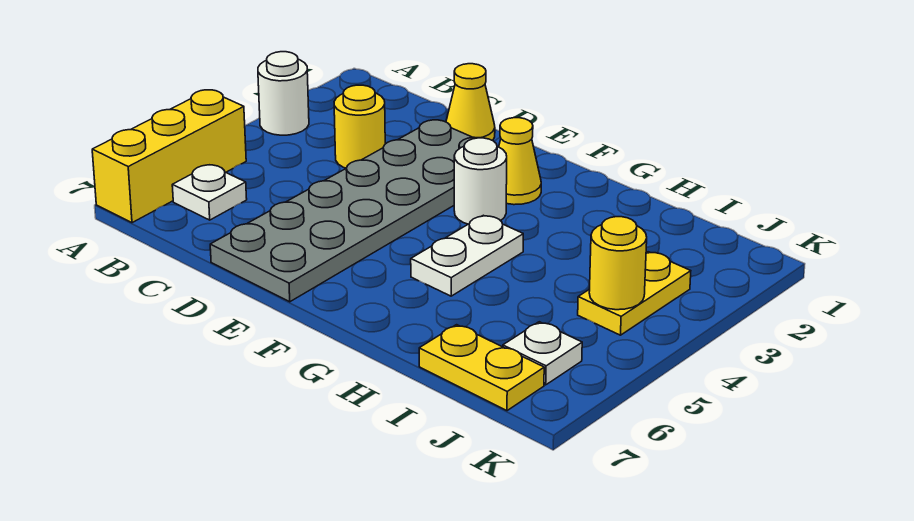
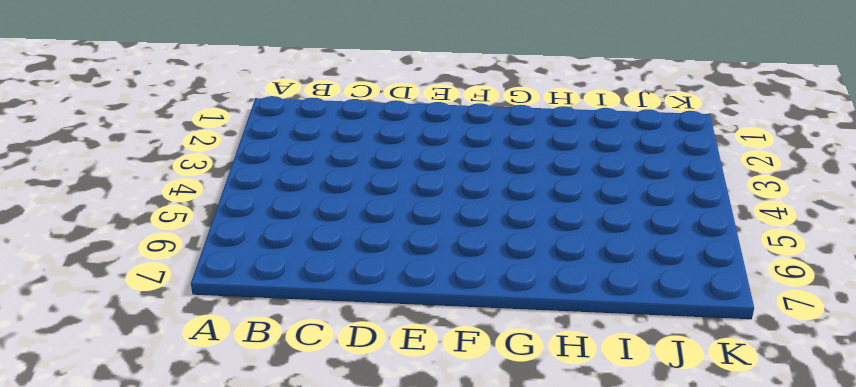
none -> white 1x1 round brick [258,52,309,135]
none -> yellow 1x3 brick [92,90,246,223]
none -> white 1x1 plate [172,165,247,220]

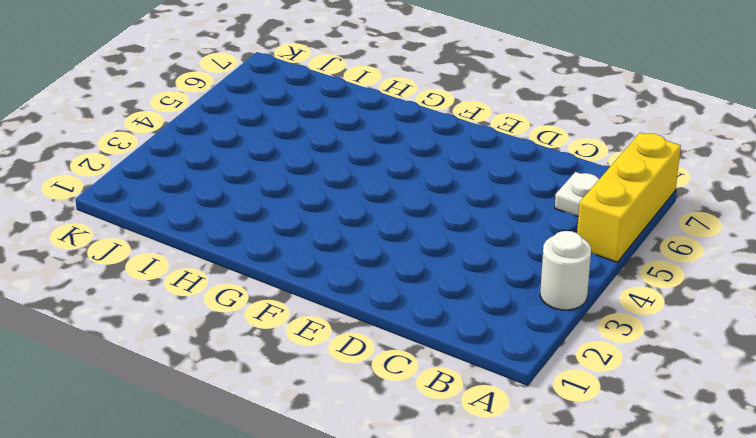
none -> yellow 1x1 round brick [334,85,385,168]
none -> yellow 1x1 cone [446,64,495,141]
none -> grey 2x6 plate [210,120,475,302]

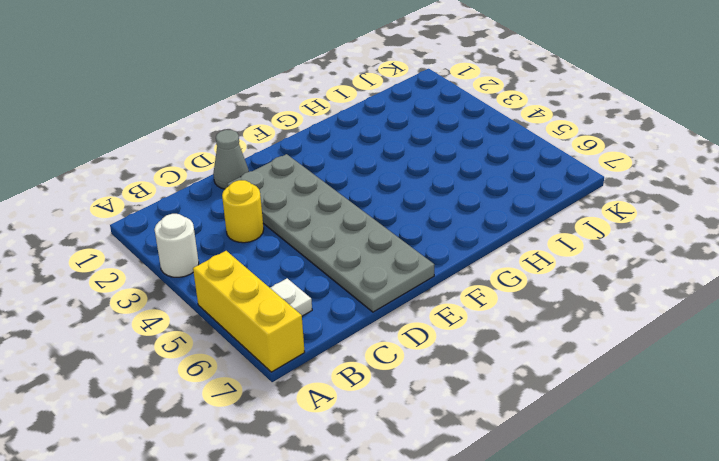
grey 1x1 cone [213,130,249,189] -> yellow 1x1 cone [446,64,495,141]
none -> yellow 1x1 cone [499,118,541,205]
none -> white 1x1 round brick [454,138,507,224]
none -> white 1x2 plate [411,215,523,296]

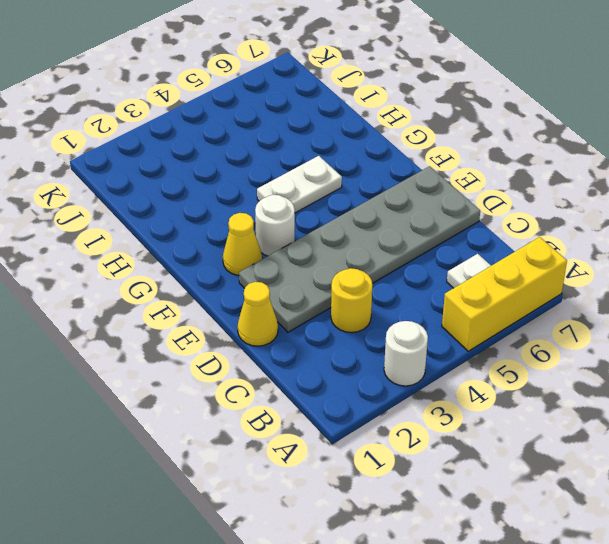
none -> yellow 1x2 plate [419,325,544,411]
none -> yellow 1x2 plate [578,252,691,335]
none -> white 1x1 plate [503,322,582,385]

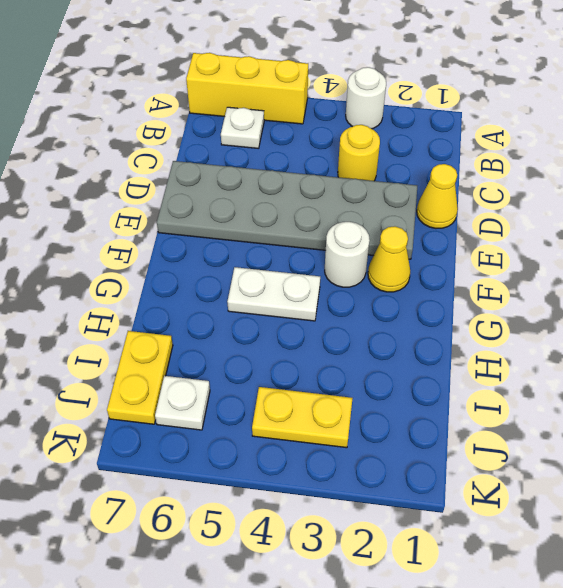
none -> yellow 1x1 round brick [589,217,647,310]

